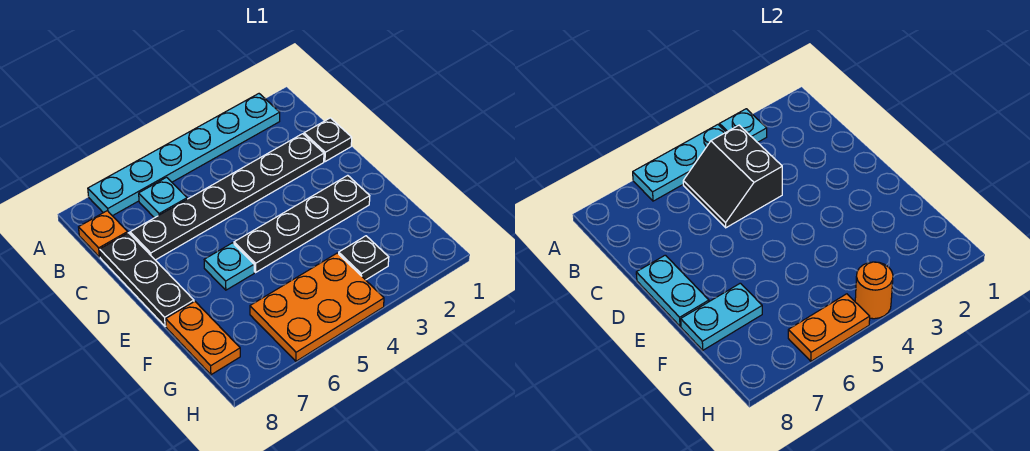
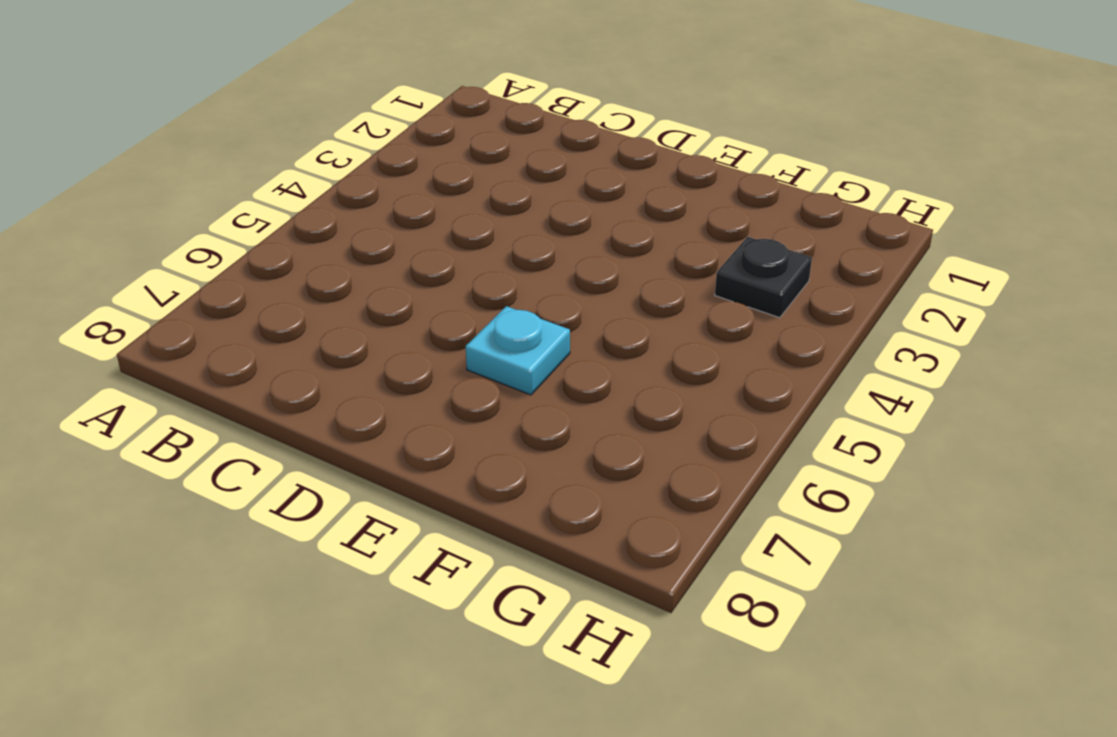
none -> cyan 1x6 plate [88,94,280,216]
none -> cyan 1x1 plate [139,177,187,218]
none -> orange 1x1 plate [79,211,128,257]

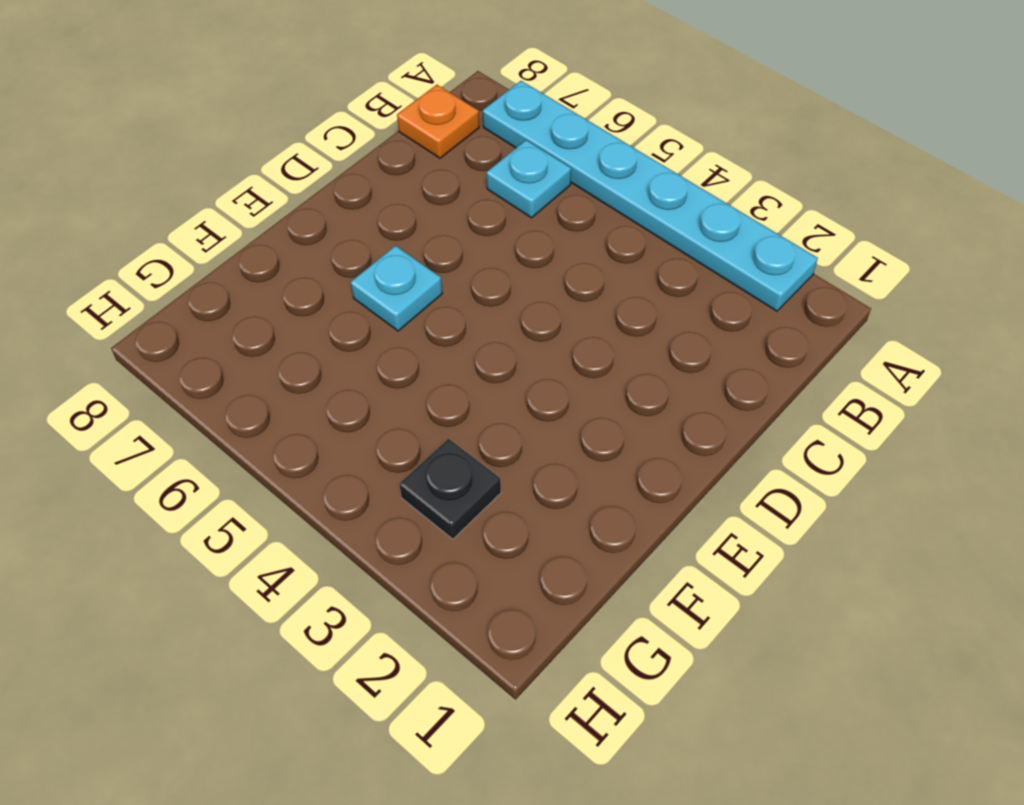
none -> black 1x1 plate [304,118,352,162]
none -> black 1x6 plate [130,134,324,260]
none -> black 1x3 plate [100,233,194,326]

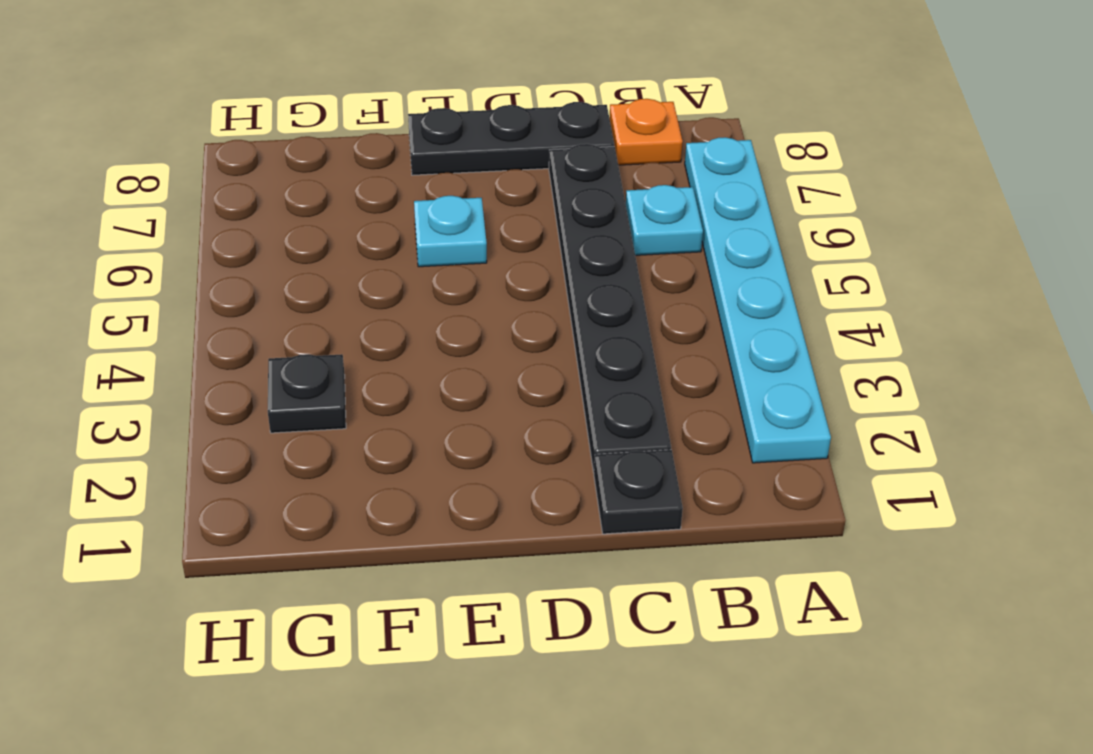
none -> black 1x4 plate [234,175,370,272]
none -> orange 1x2 plate [166,301,240,375]
none -> orange 2x3 plate [250,253,384,361]

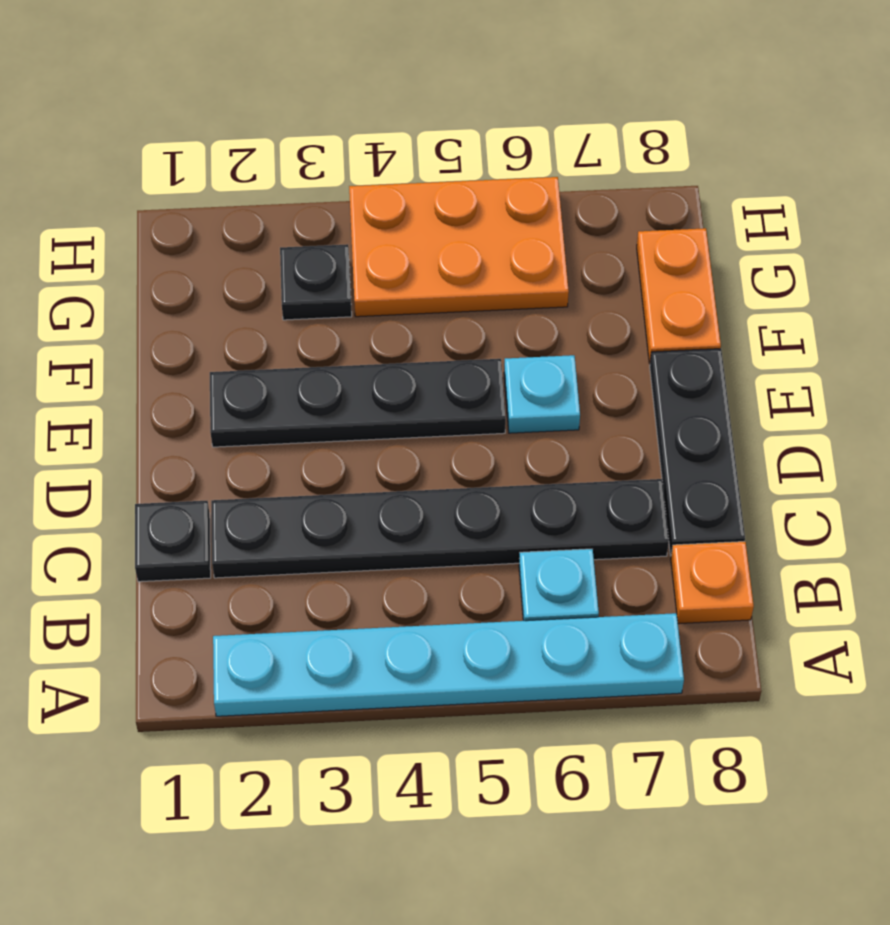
none -> cyan 1x1 plate [719,109,767,143]
none -> cyan 1x3 plate [633,125,726,201]
none -> black 2x2 slope [683,125,782,228]

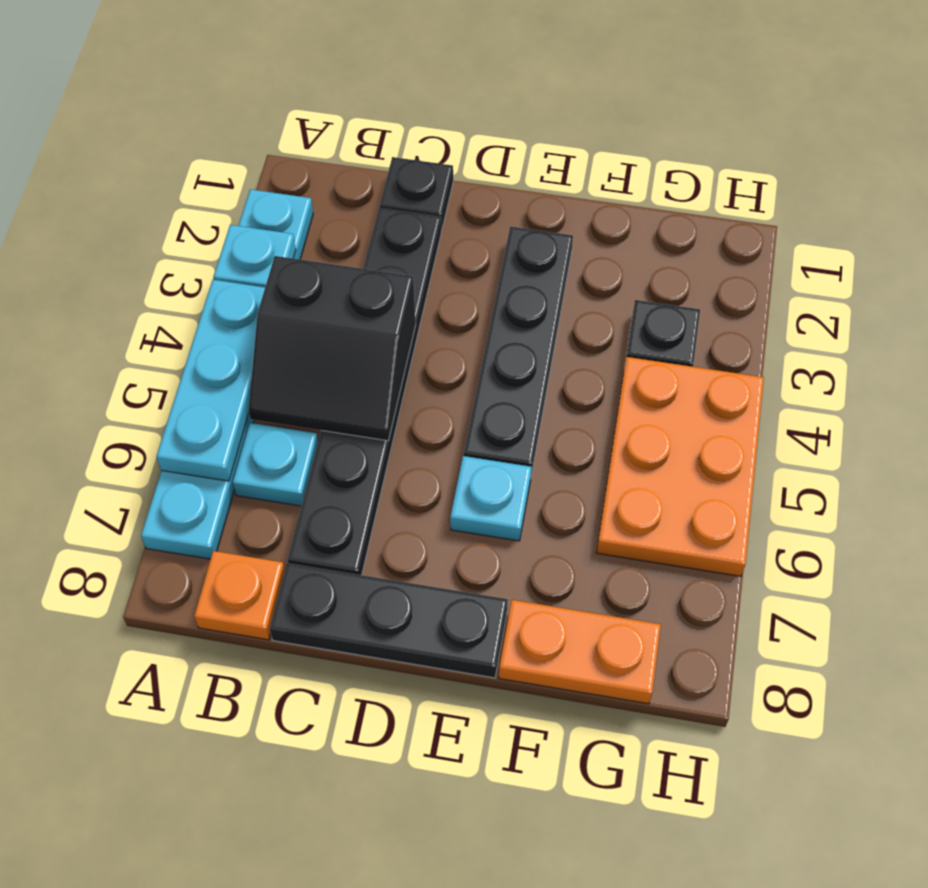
none -> cyan 1x2 plate [636,255,709,326]
none -> cyan 1x2 plate [681,283,762,350]
none -> orange 1x1 round brick [855,262,893,319]

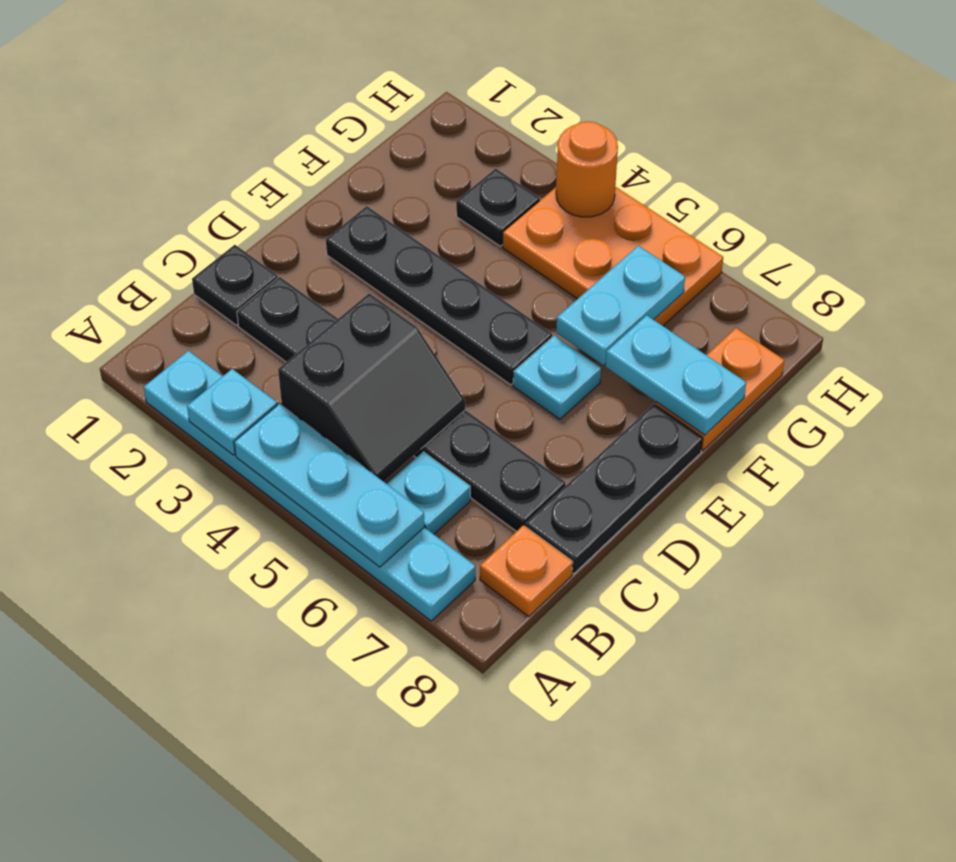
cyan 1x2 plate [556,246,685,365] -> cyan 1x2 plate moved to [636,255,709,326]
none -> orange 1x2 plate [788,294,870,361]

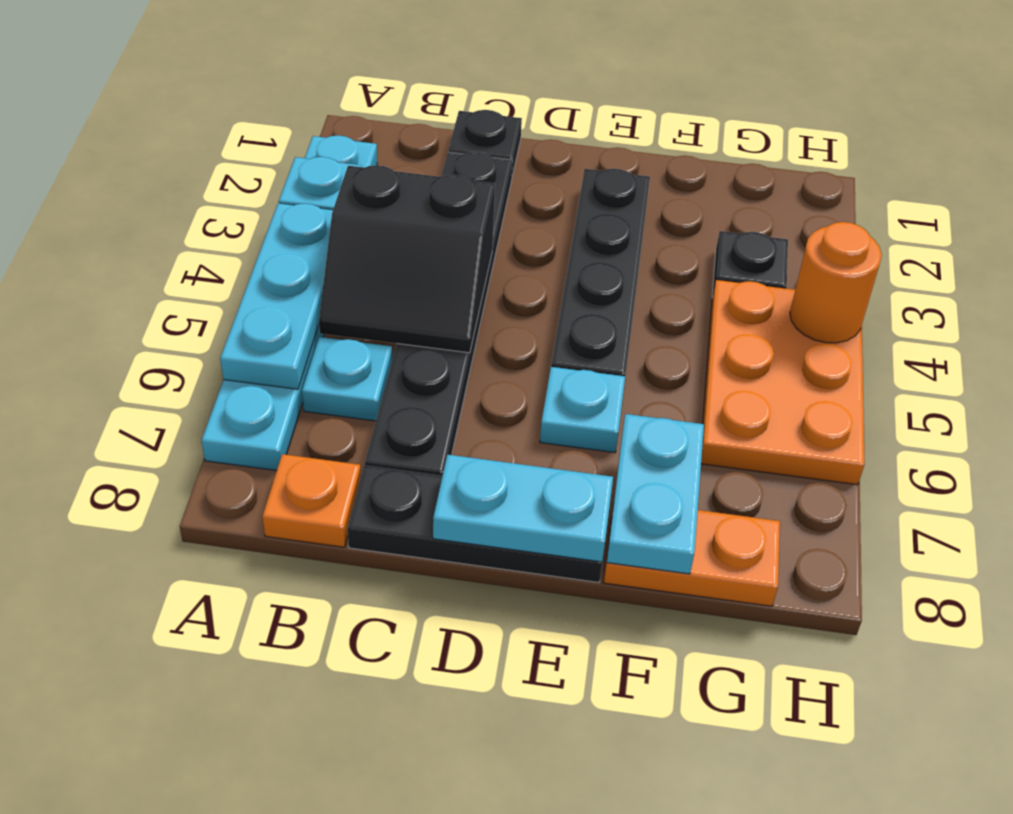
none -> orange 1x2 plate [788,294,870,361]

